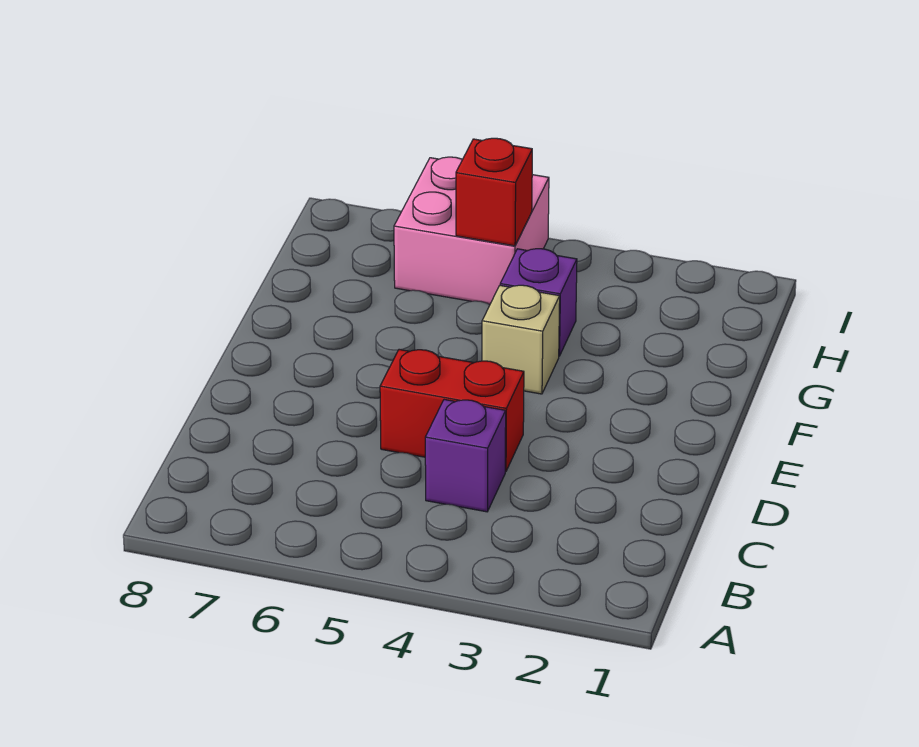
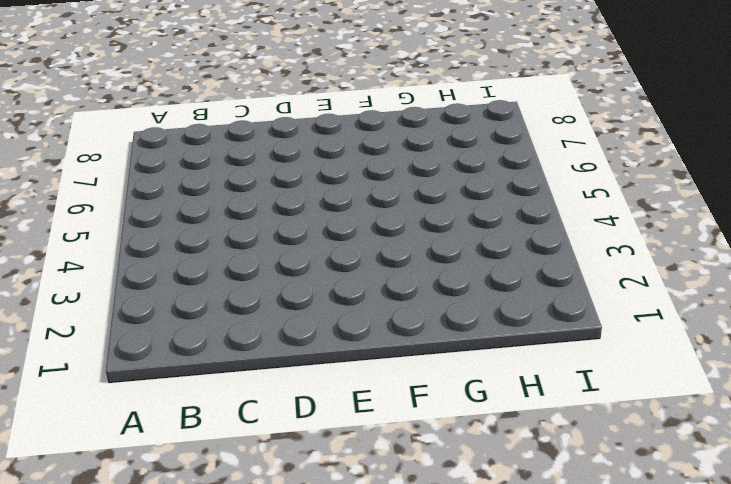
none -> purple 1x1 brick [425,400,506,512]
none -> red 1x2 brick [380,350,524,472]

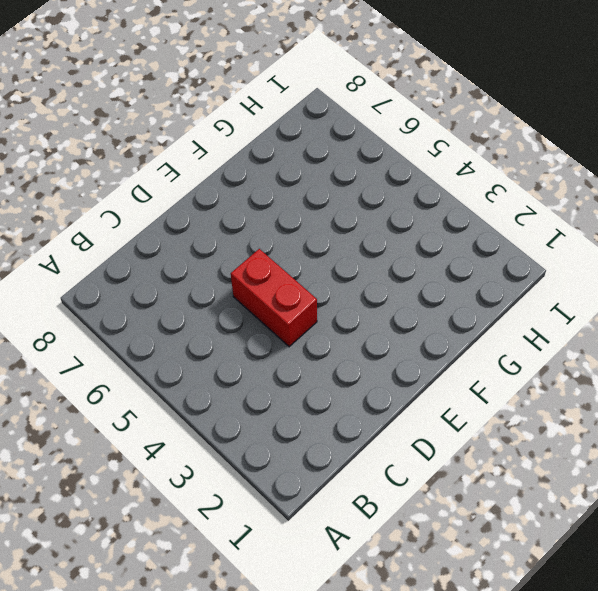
none -> purple 1x1 brick [425,400,506,512]
none -> tan 1x1 brick [482,285,560,394]

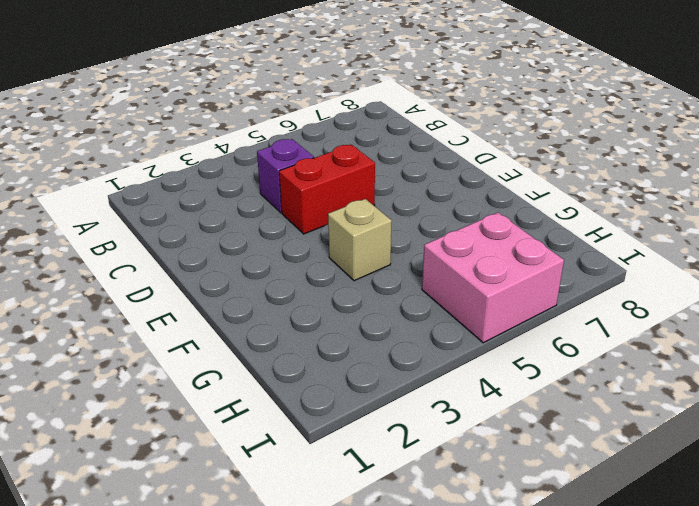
none -> purple 1x1 brick [500,249,577,356]
none -> red 1x1 brick [456,138,532,246]

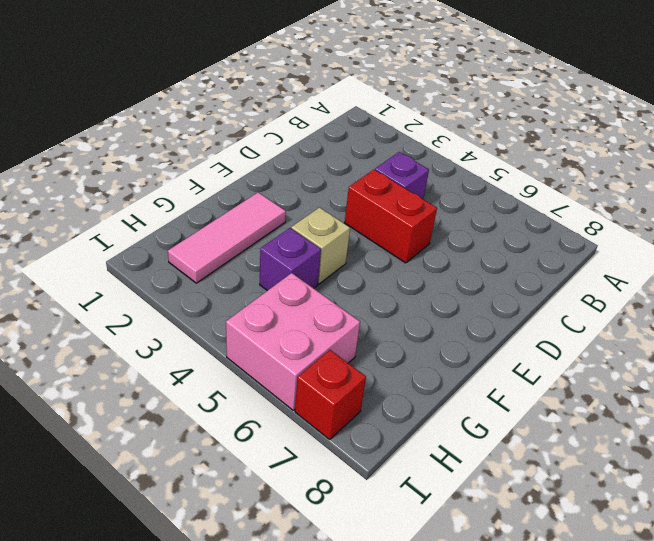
pink 1x3 tile [168,192,286,283] -> none
red 1x1 brick [295,350,366,440] -> red 1x1 brick moved to [456,138,532,246]

